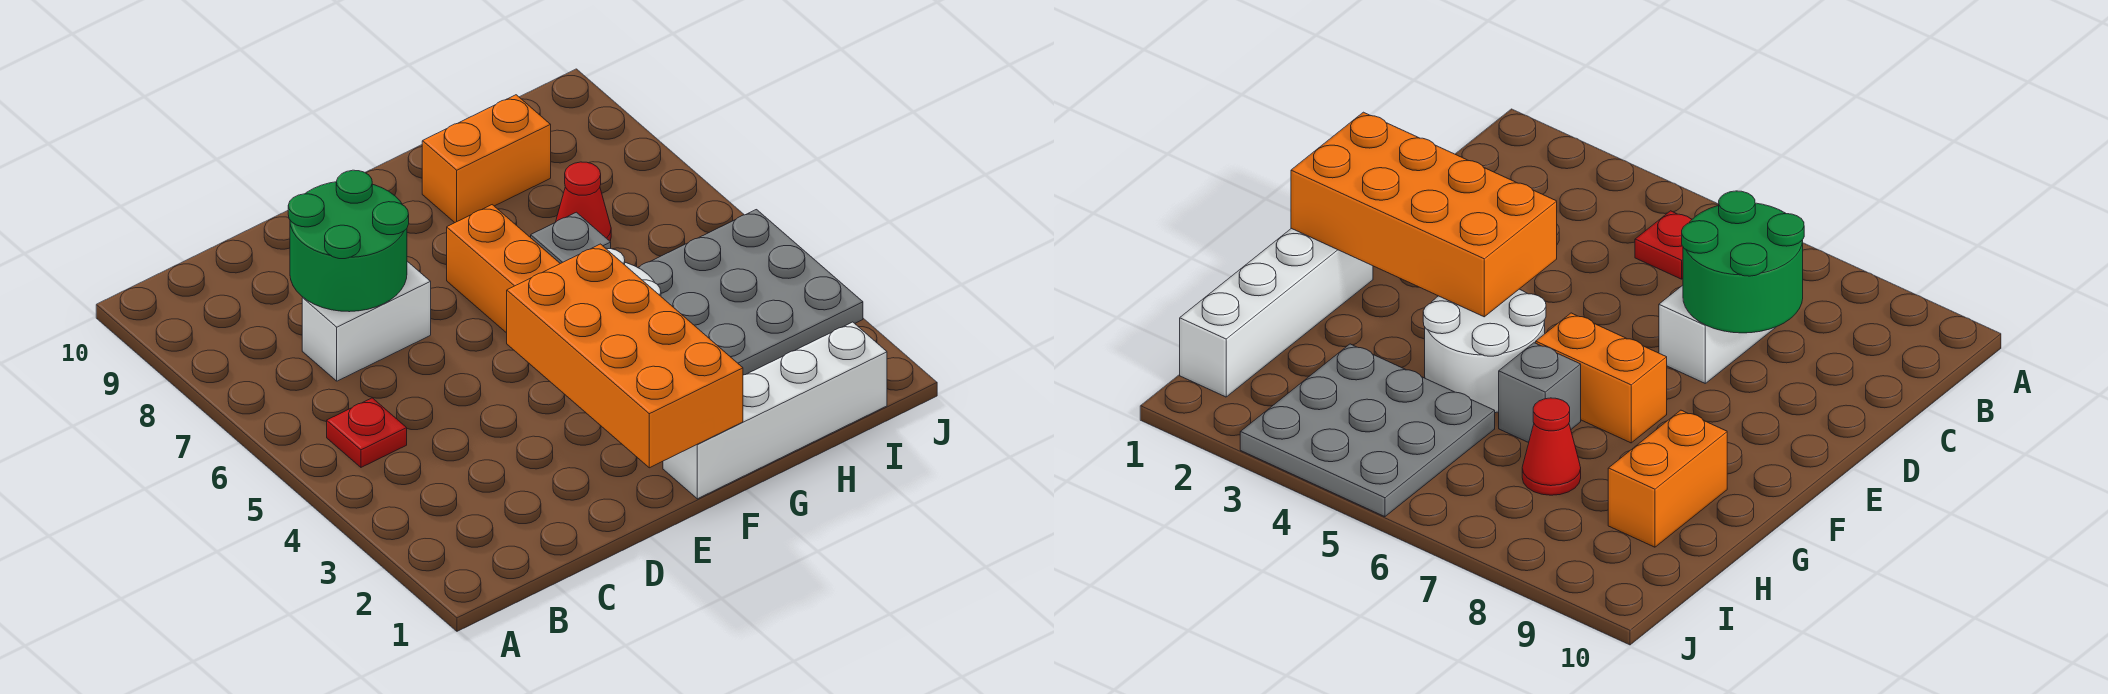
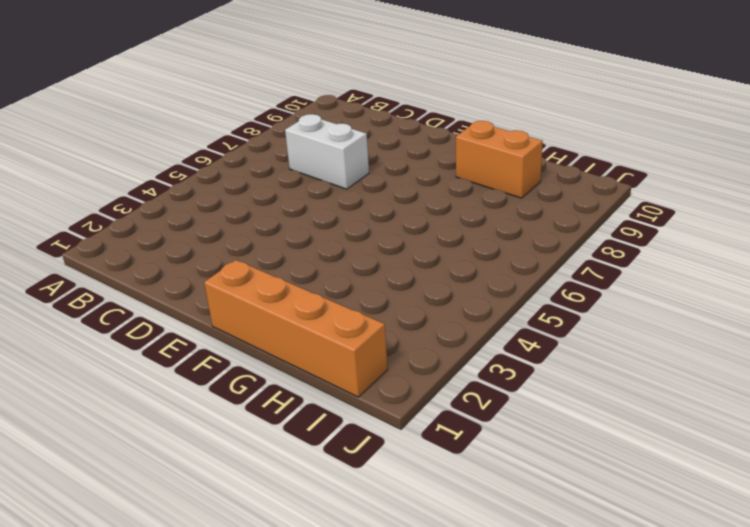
orange 1x4 brick [204,260,387,397] -> white 1x4 brick [663,322,887,499]
none -> red 1x1 plate [327,398,407,467]
none -> white 2x2 round brick [1423,289,1546,413]

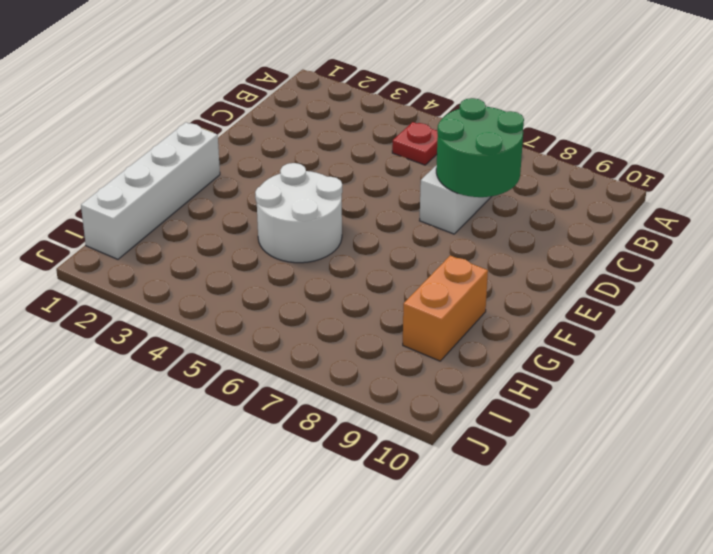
none -> orange 1x2 brick [447,205,560,333]
none -> grey 1x1 brick [531,212,611,264]

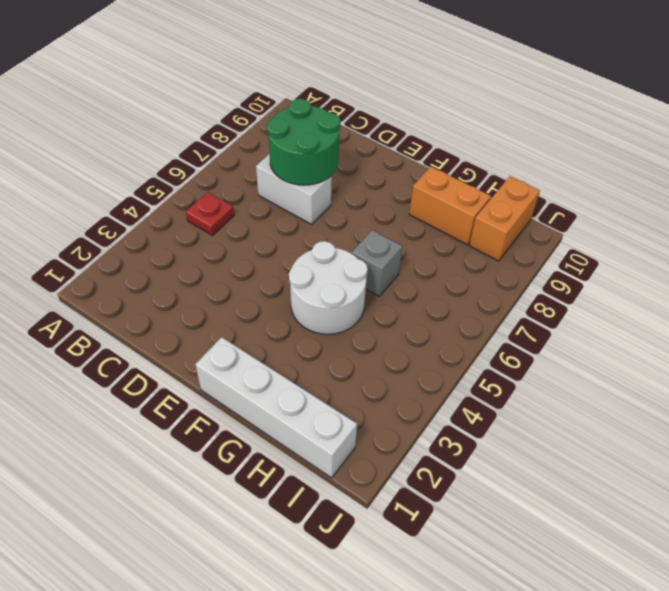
orange 1x2 brick [469,176,540,261] -> orange 1x2 brick moved to [447,205,560,333]
none -> grey 3x3 plate [638,210,863,375]
none -> red 1x1 cone [556,162,611,241]

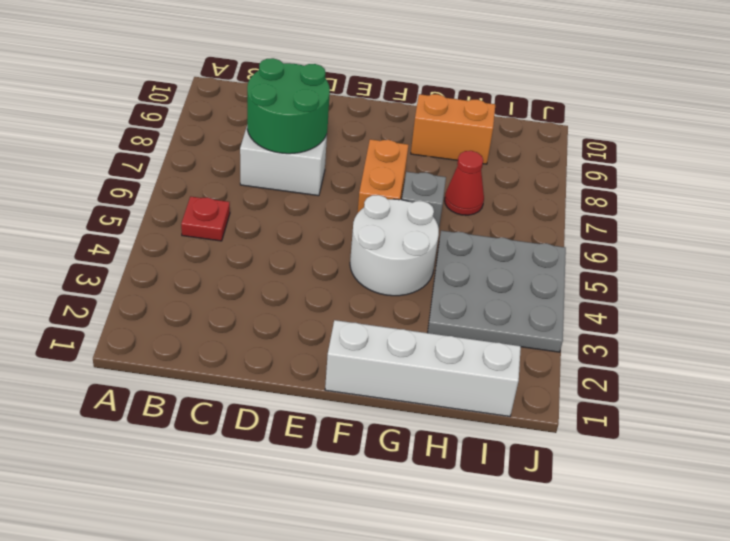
none -> orange 2x4 brick [507,244,743,468]

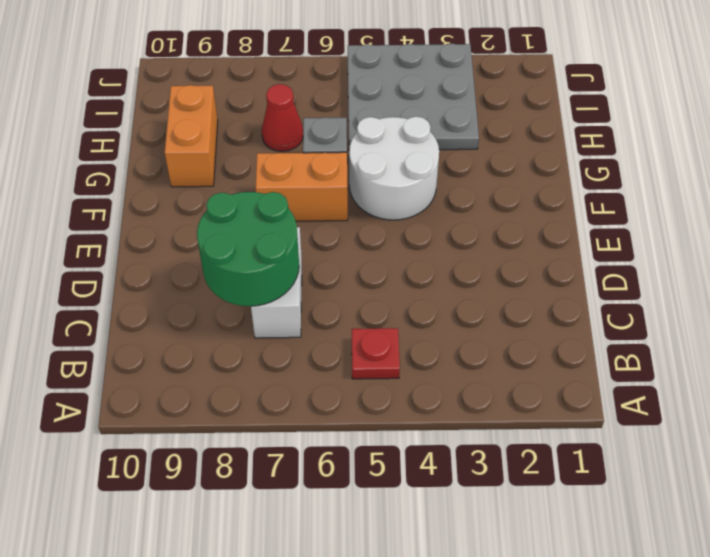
none -> white 1x4 brick [663,322,887,499]
none -> orange 2x4 brick [507,244,743,468]

